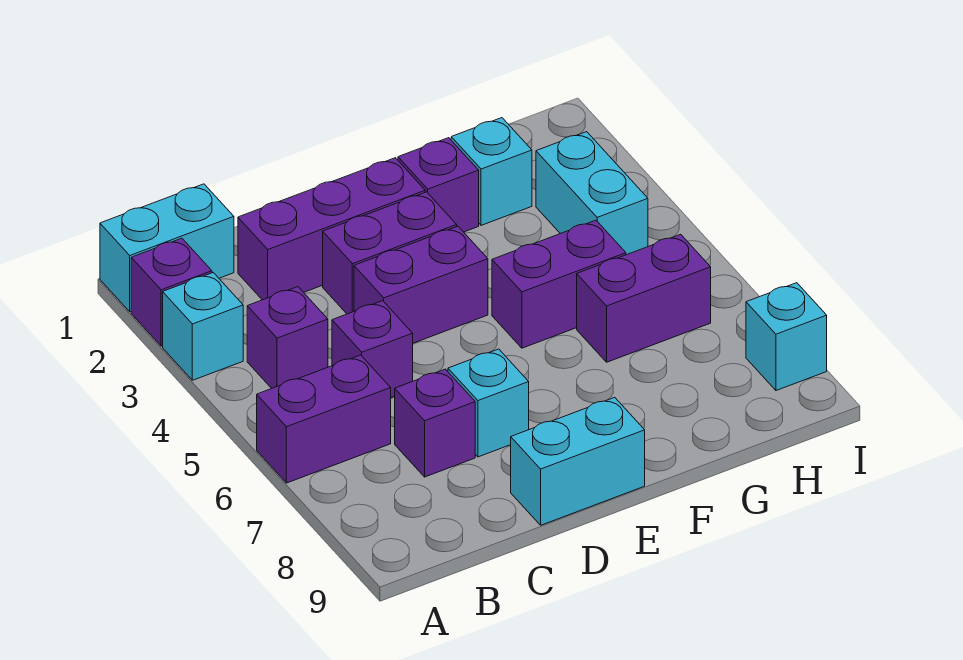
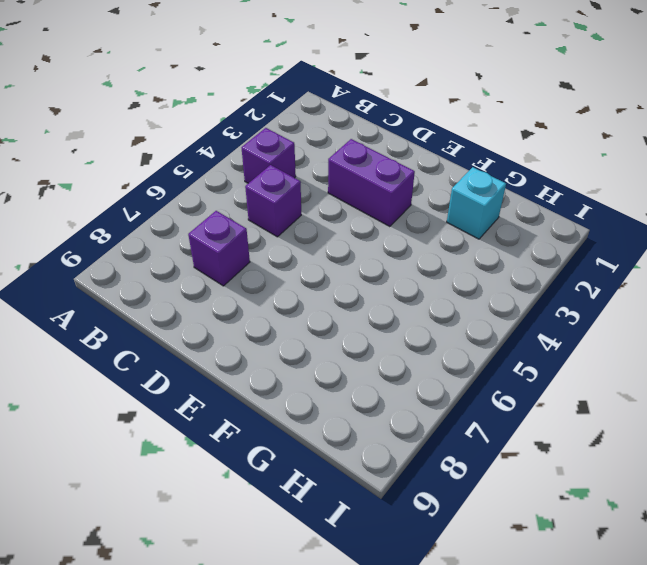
none -> cyan 1x2 brick [100,184,234,312]
none -> purple 1x1 brick [131,238,212,346]
none -> cyan 1x1 brick [163,273,243,380]

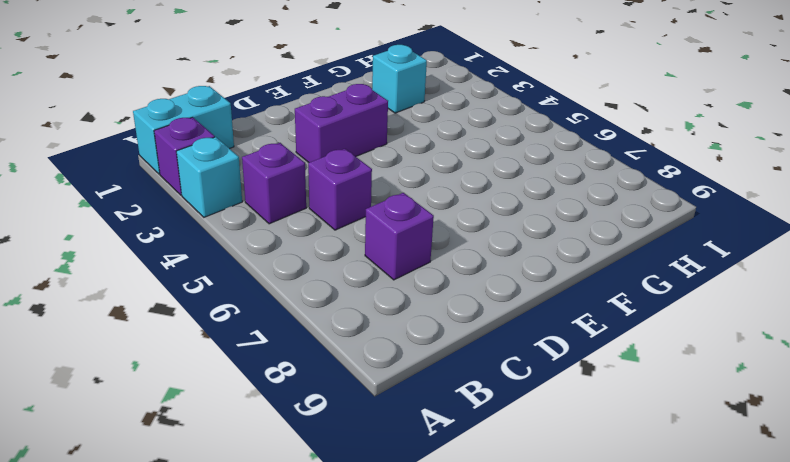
none -> purple 1x2 brick [257,355,391,483]
none -> purple 1x3 brick [238,158,425,300]
none -> purple 1x2 brick [354,226,488,343]

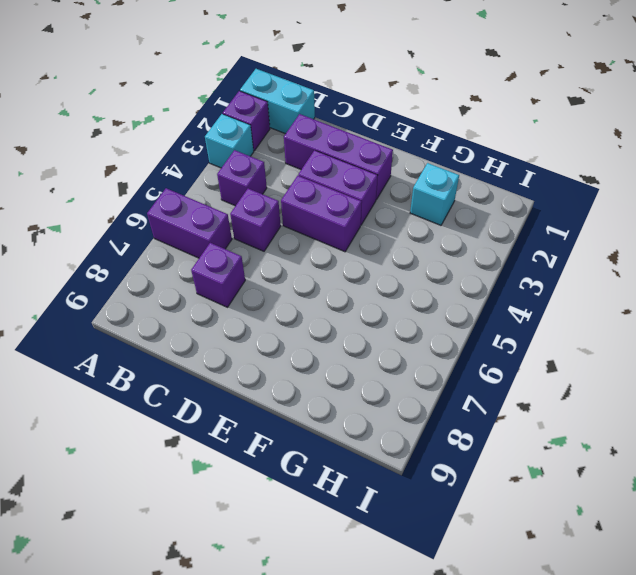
none -> cyan 1x1 brick [448,349,529,457]
none -> cyan 1x2 brick [511,397,645,525]
none -> purple 1x1 brick [398,138,479,232]

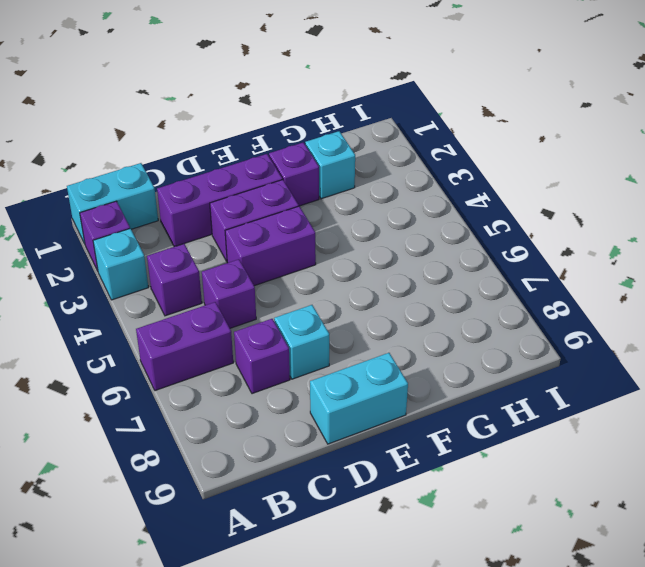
none -> purple 1x2 brick [492,220,626,348]
none -> purple 1x2 brick [577,234,711,362]
none -> cyan 1x2 brick [536,132,648,255]

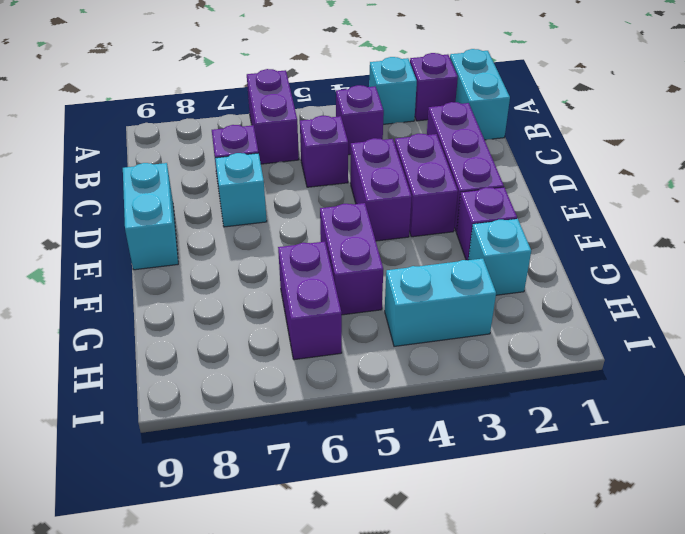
none -> cyan 1x1 brick [746,283,827,391]

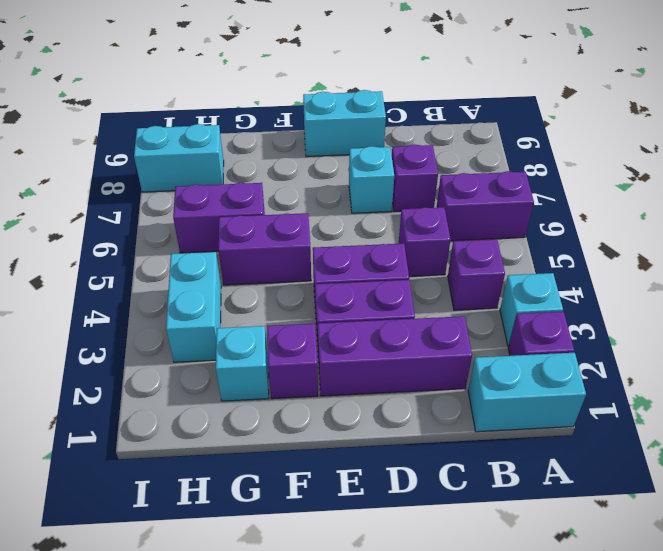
cyan 1x2 brick [134,124,224,192] -> cyan 1x1 brick [746,283,827,391]

